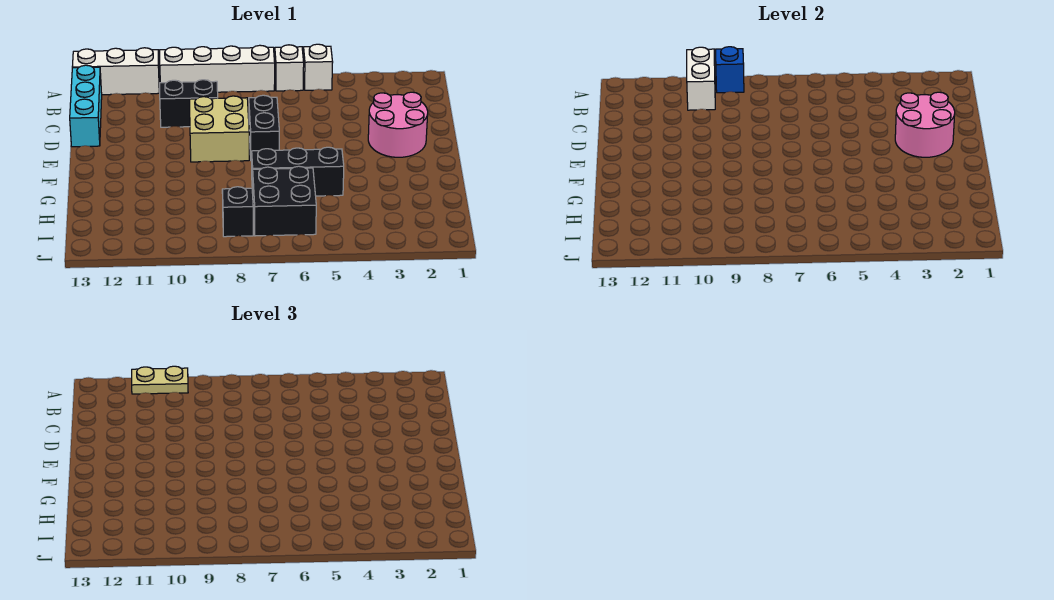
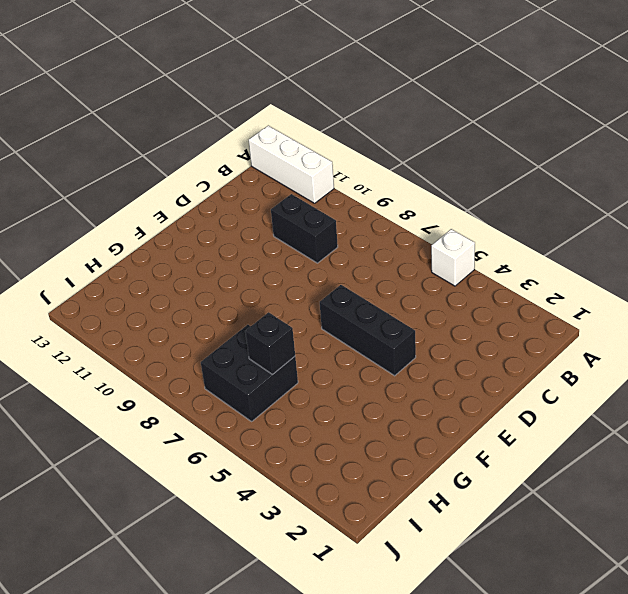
black 1x3 brick [320,285,416,376] -> black 1x3 brick moved to [252,147,344,196]
black 1x1 brick [245,312,295,374] -> black 1x1 brick moved to [222,187,253,237]
none -> white 1x1 brick [275,45,304,91]
none -> white 1x4 brick [160,45,275,92]
none -> cyan 1x3 brick [70,65,102,147]

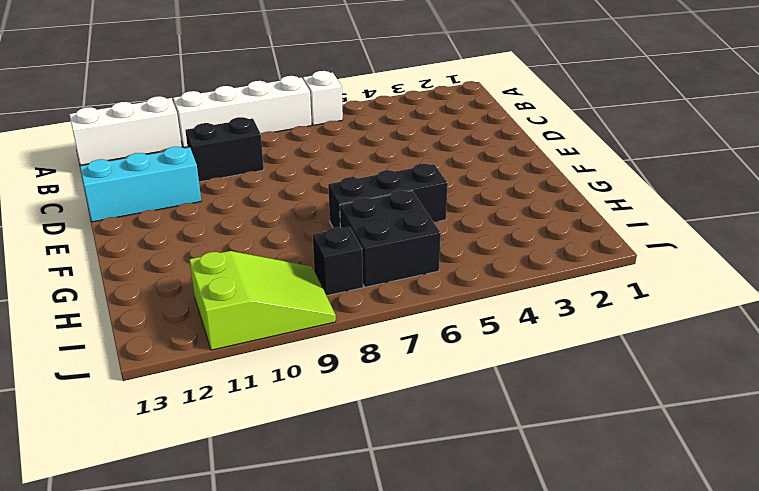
cyan 1x3 brick [80,147,201,222] -> cyan 1x3 brick turned to [70,65,102,147]
lime 2x3 slope [189,251,336,350] -> none
none -> white 1x1 brick [303,44,333,90]
none -> pink 2x2 round brick [368,92,428,157]
none -> black 1x2 brick [249,95,279,161]

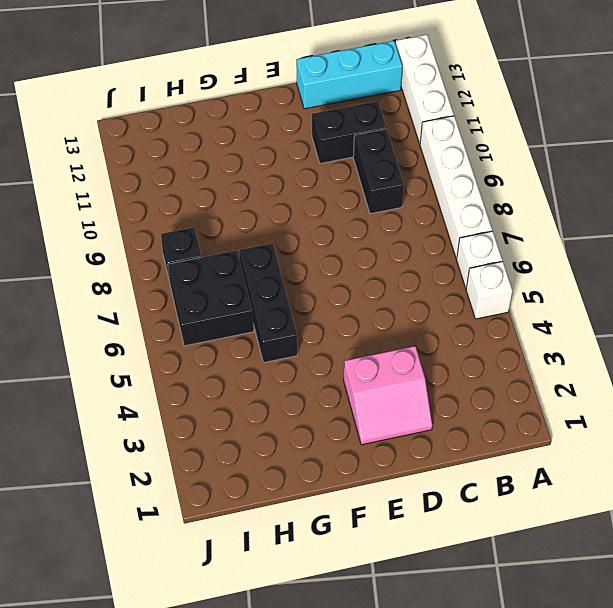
black 1x2 brick [312,101,386,164] -> black 1x2 brick moved to [249,95,279,161]
pink 2x2 slope [344,346,432,445] -> pink 2x2 round brick [368,92,428,157]
none -> tan 2x2 brick [190,96,249,162]
none -> blue 1x1 brick [716,47,744,93]
none -> white 1x2 brick [687,47,715,110]

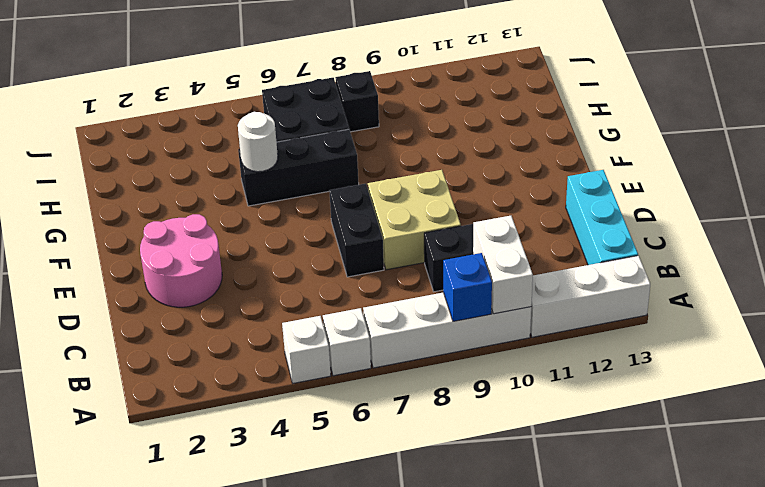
white 1x1 round brick [238,112,278,172] -> none
none -> pink 2x2 round brick [895,92,955,157]
none -> tan 1x2 plate [132,366,188,394]

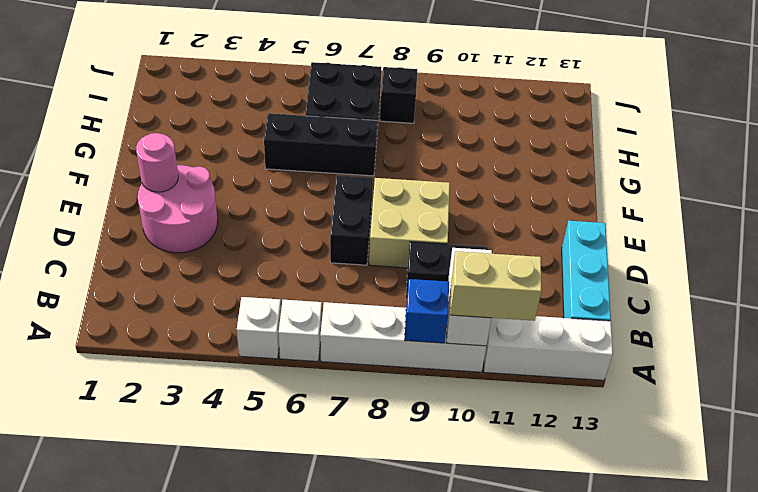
tan 1x2 brick [450,251,542,321] -> tan 1x2 plate [132,366,188,394]
pink 1x1 round brick [136,133,178,192] -> pink 2x2 round brick [895,92,955,157]

